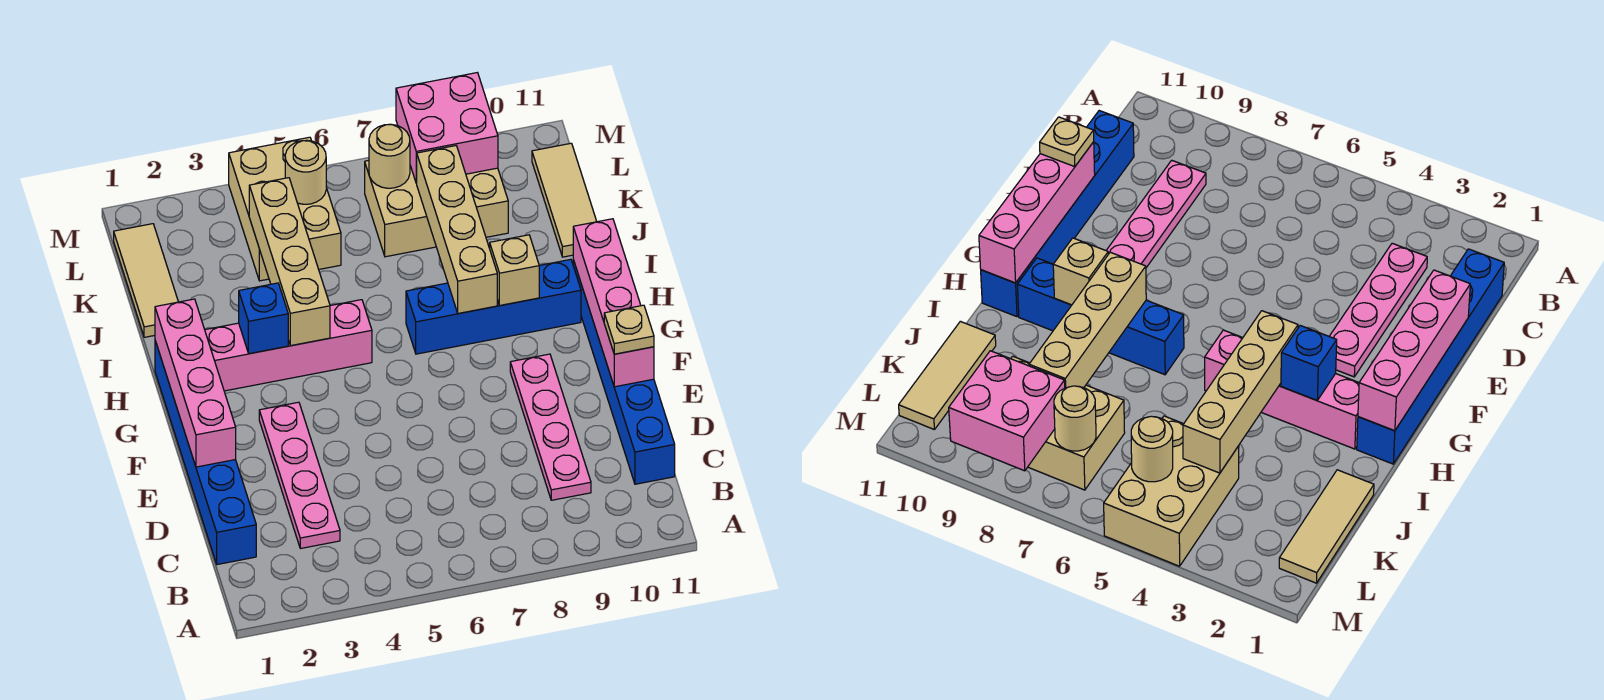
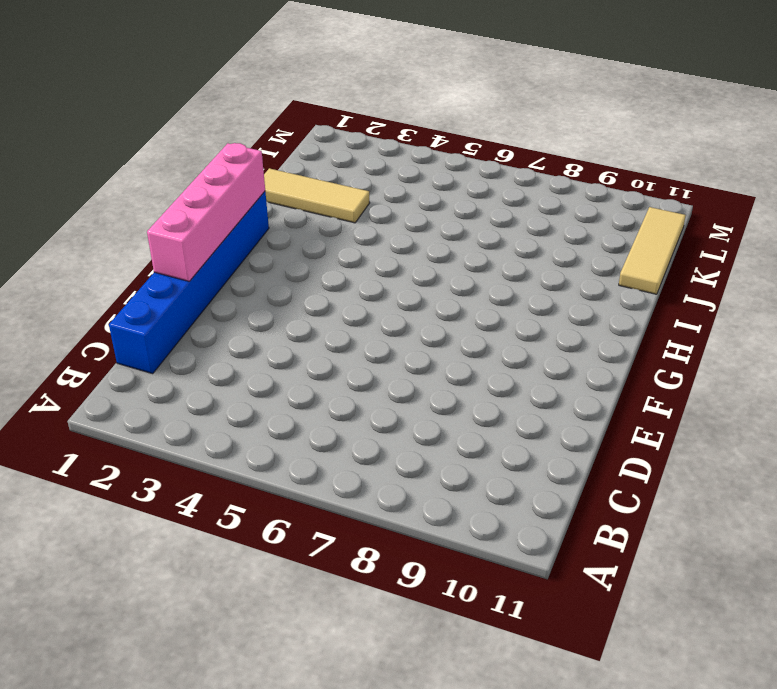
tan 1x3 tile [264,168,370,223] -> tan 1x3 tile turned to [114,224,178,337]
none -> pink 1x4 plate [259,402,340,549]
none -> pink 1x4 plate [510,354,591,500]
none -> blue 1x6 brick [573,260,675,484]

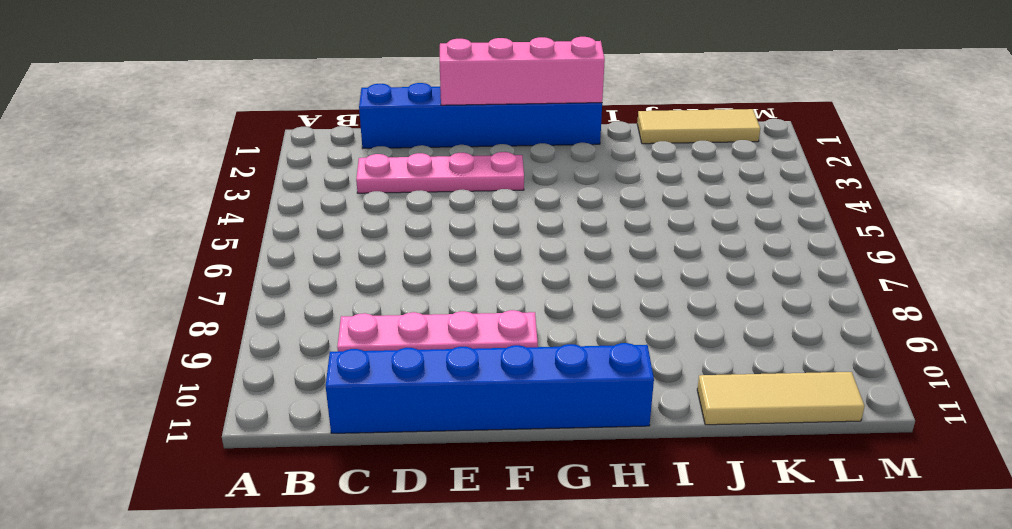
none -> pink 1x4 brick [205,300,372,391]
none -> blue 1x4 brick [406,259,581,354]
none -> tan 2x3 brick [229,137,341,281]

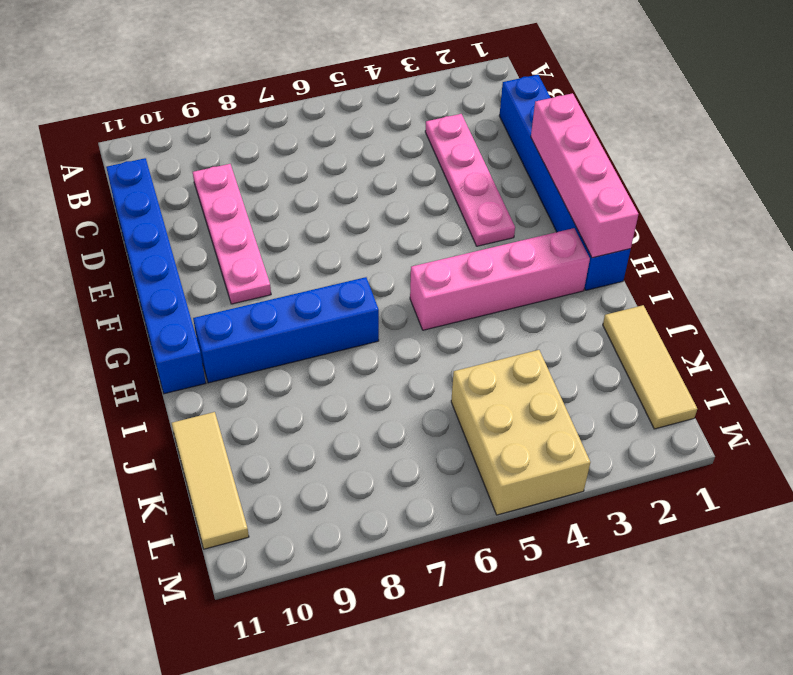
none -> tan 2x3 brick [365,160,508,257]
none -> pink 1x4 brick [573,219,654,387]
none -> blue 1x1 brick [239,283,288,354]

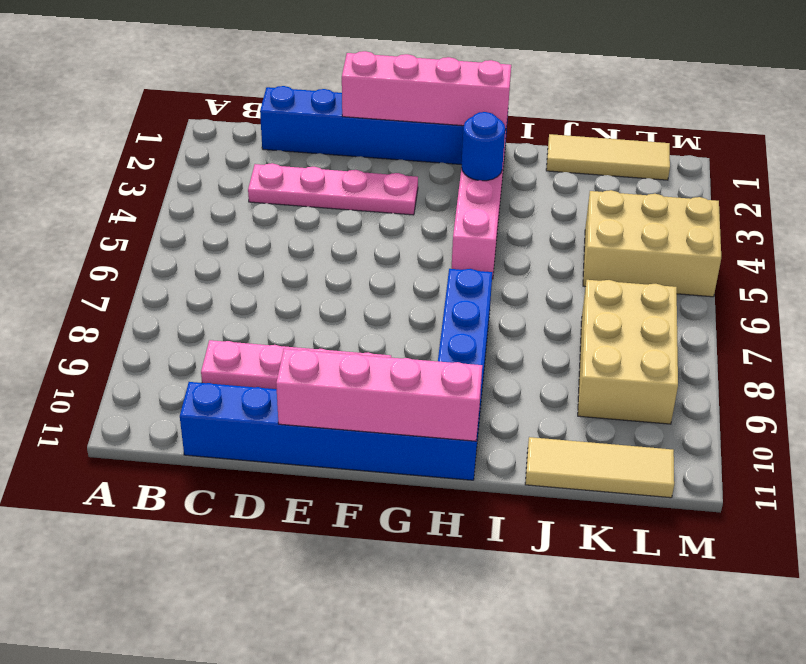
blue 1x1 round brick [462,112,505,181] -> blue 1x1 brick [239,283,288,354]
none -> tan 1x4 brick [249,178,330,346]
none -> tan 1x4 brick [416,146,497,313]
none -> tan 1x1 brick [490,235,539,306]

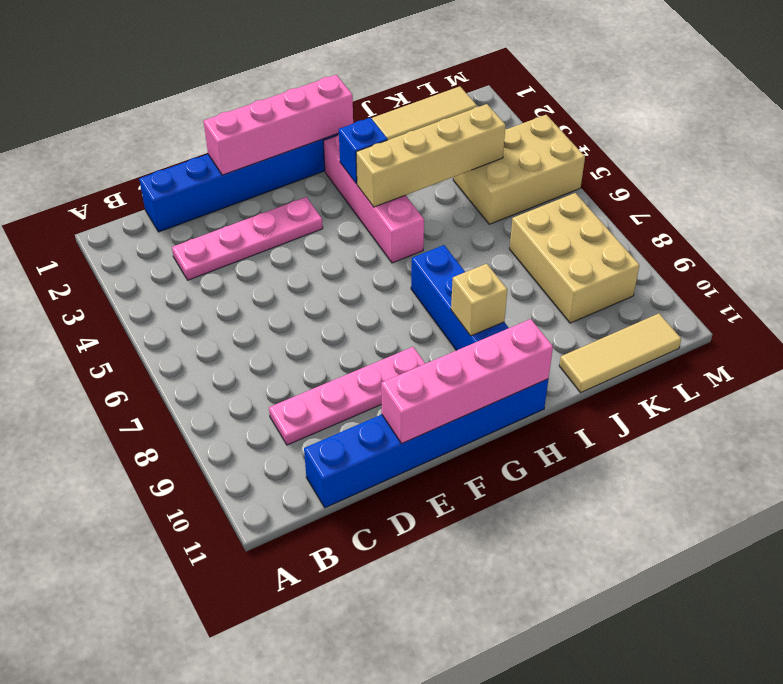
none -> tan 1x4 brick [416,146,497,313]
none -> tan 1x1 round brick [285,140,326,204]
none -> tan 1x1 round brick [369,124,410,188]

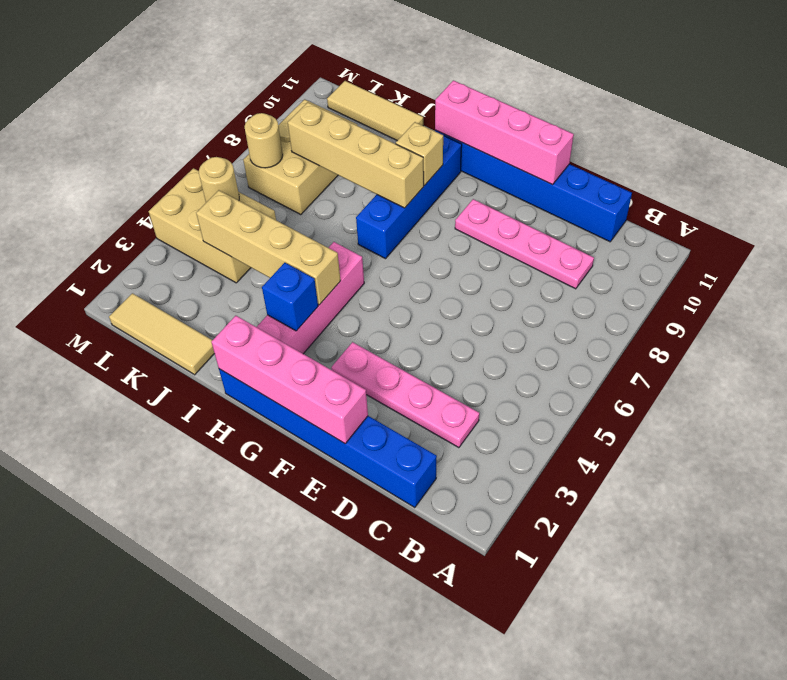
none -> pink 2x2 brick [396,73,498,183]
none -> tan 1x1 plate [604,305,654,354]

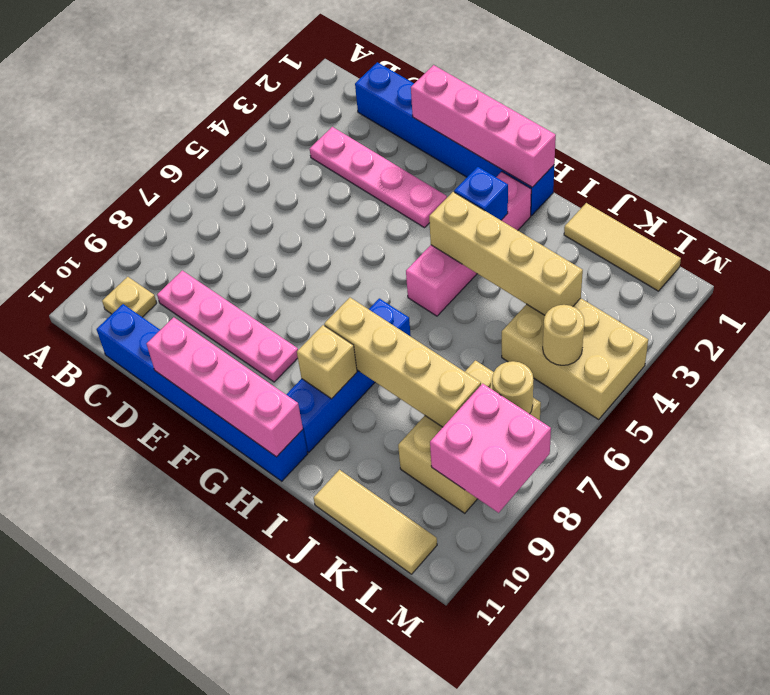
tan 1x1 plate [102,277,157,317] -> tan 1x1 plate moved to [604,305,654,354]

